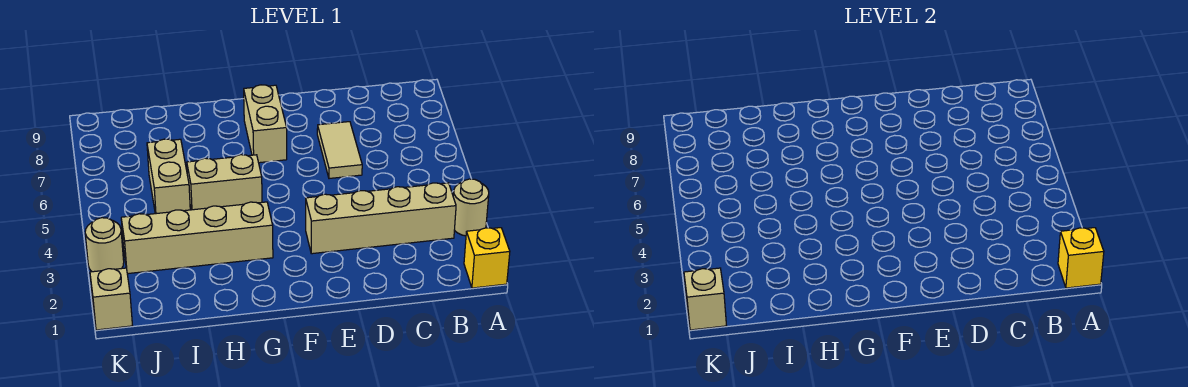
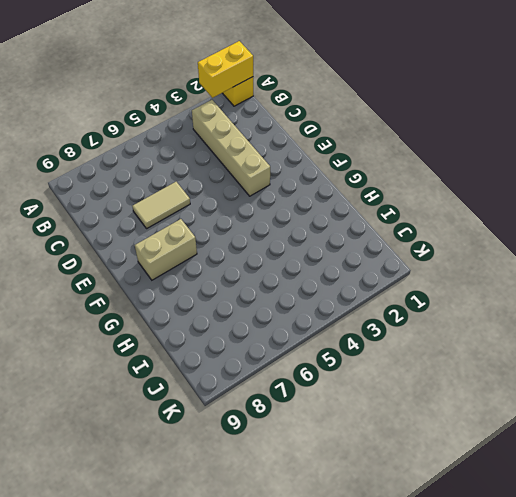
yellow 1x2 brick [198,41,253,98] -> yellow 1x1 brick [1058,228,1104,288]
none -> tan 1x1 round brick [453,179,489,236]
none -> tan 1x4 brick [121,202,273,274]
none -> tan 1x2 brick [187,155,262,210]

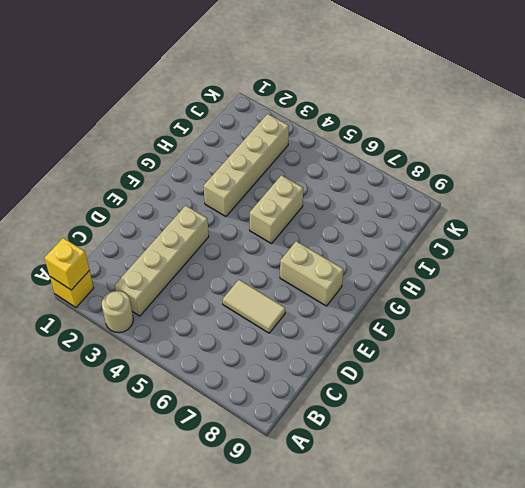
none -> tan 1x2 brick [147,139,190,214]
none -> tan 1x1 brick [90,268,133,330]
none -> tan 1x1 round brick [85,218,124,272]

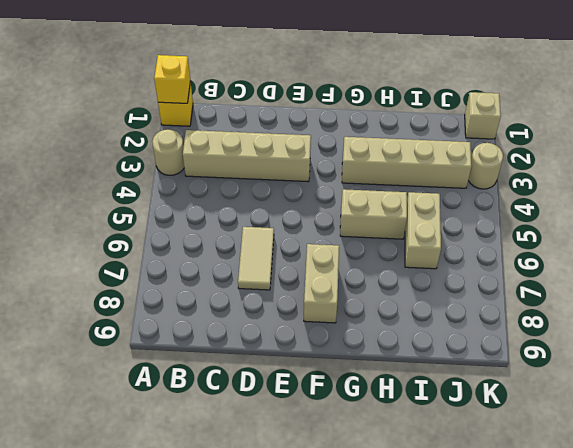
none -> tan 1x1 brick [684,268,727,330]

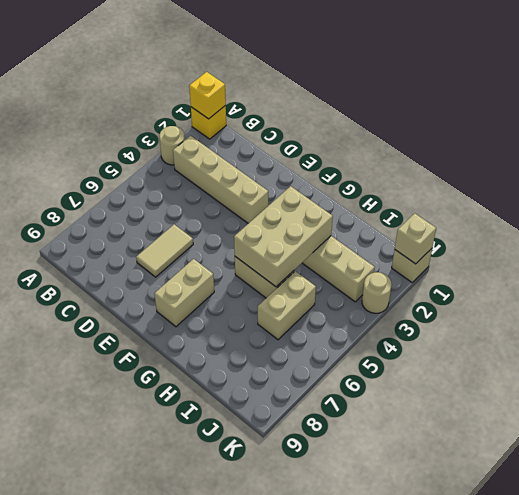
tan 2x3 brick [234,186,333,287] -> none

